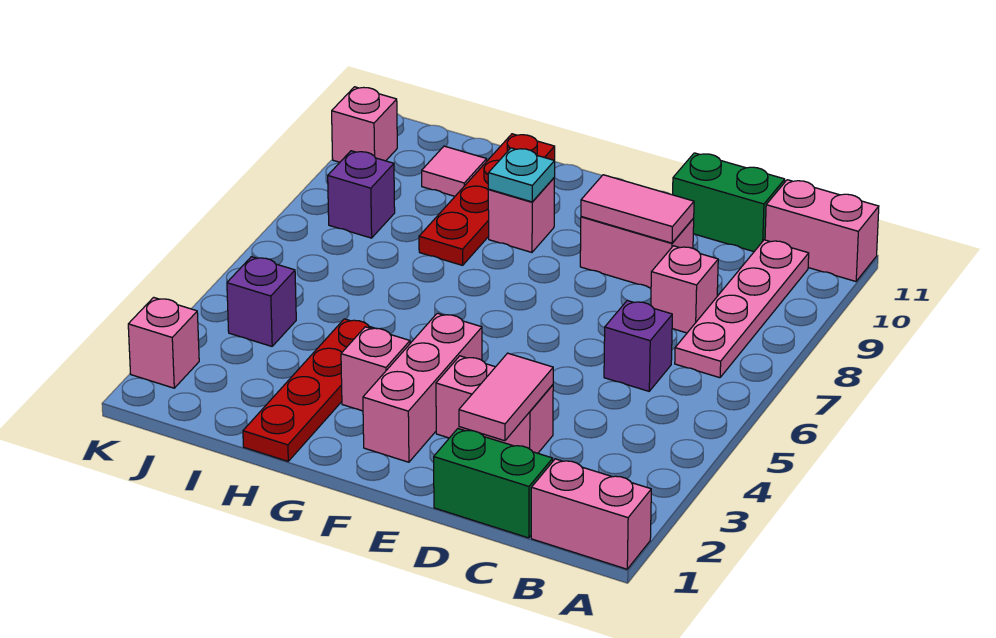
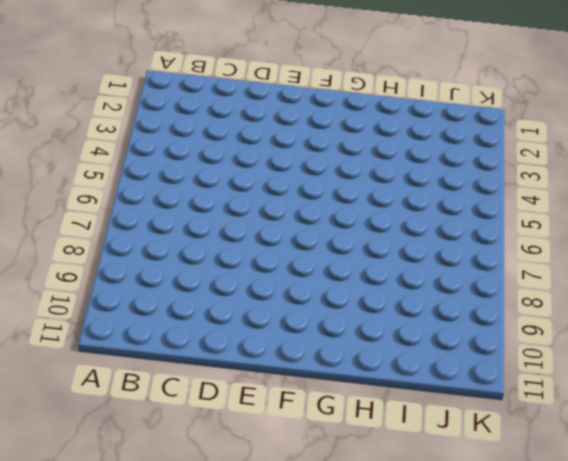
none -> pink 1x2 brick [531,459,651,569]
none -> pink 1x2 brick [765,180,879,281]
none -> pink 1x4 plate [675,240,809,378]

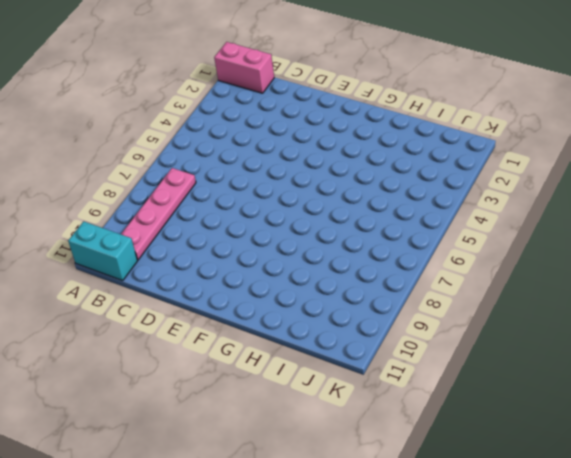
cyan 1x2 brick [68,221,138,280] -> pink 1x2 brick [765,180,879,281]
none -> green 1x2 brick [434,429,553,538]
none -> purple 1x1 brick [604,301,672,391]
none -> pink 1x1 brick [651,246,718,333]

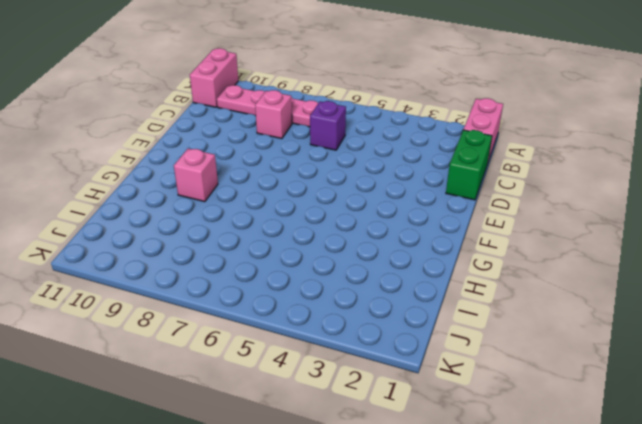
none -> green 1x2 brick [673,153,785,251]
none -> pink 1x2 brick [436,356,553,453]
none -> pink 1x2 brick [580,217,694,288]

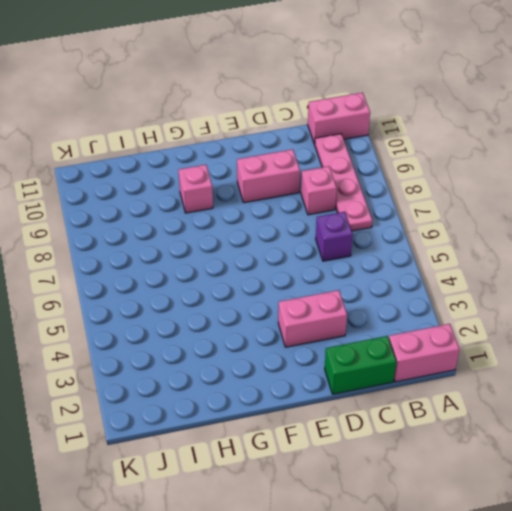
none -> green 1x2 brick [673,153,785,251]
none -> pink 1x3 brick [363,313,482,462]
none -> pink 1x1 brick [341,327,410,411]

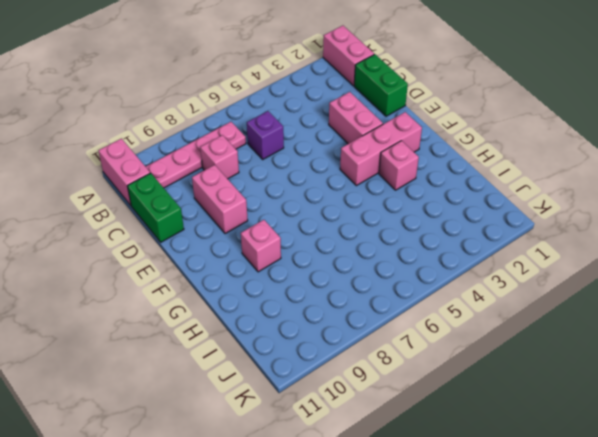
none -> red 1x4 plate [243,319,374,461]
none -> red 1x4 plate [419,134,555,265]
none -> pink 1x1 tile [422,146,487,196]

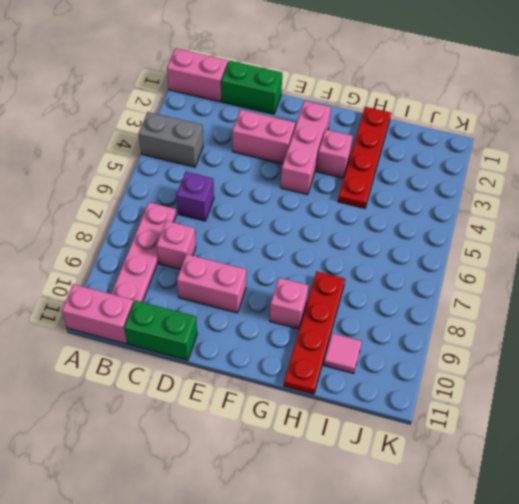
grey 1x2 brick [138,112,203,167] -> none
none -> purple 1x1 brick [227,257,296,346]
none -> purple 1x1 brick [328,151,395,238]
none -> pink 1x1 brick [128,297,199,388]

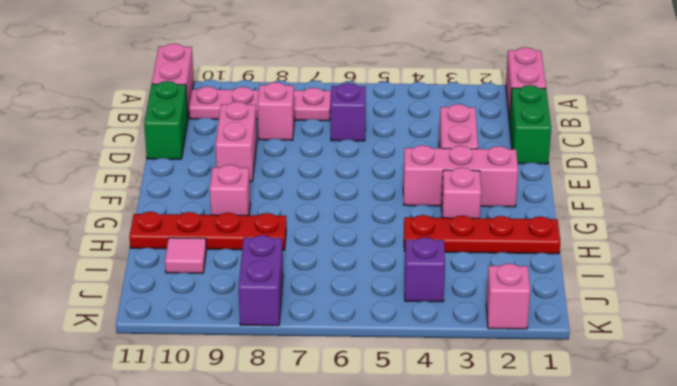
purple 1x2 brick [239,235,283,326] -> purple 1x1 brick [328,151,395,238]
none -> pink 1x1 brick [332,87,397,162]
none -> pink 1x2 tile [459,353,553,441]
none -> pink 1x2 tile [581,175,694,243]

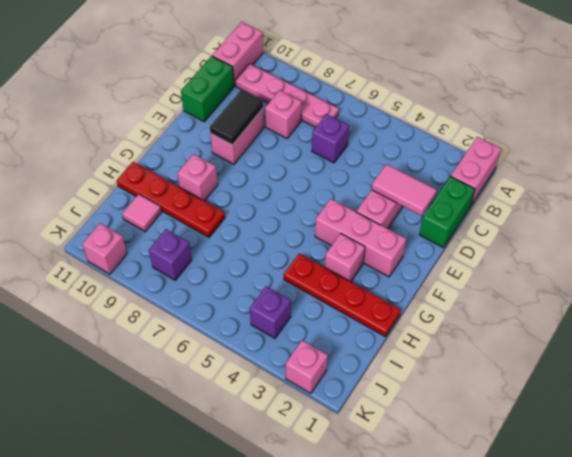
black 1x2 tile [210,90,263,145] -> pink 1x2 tile [581,175,694,243]
none -> cyan 1x1 plate [488,148,555,202]

